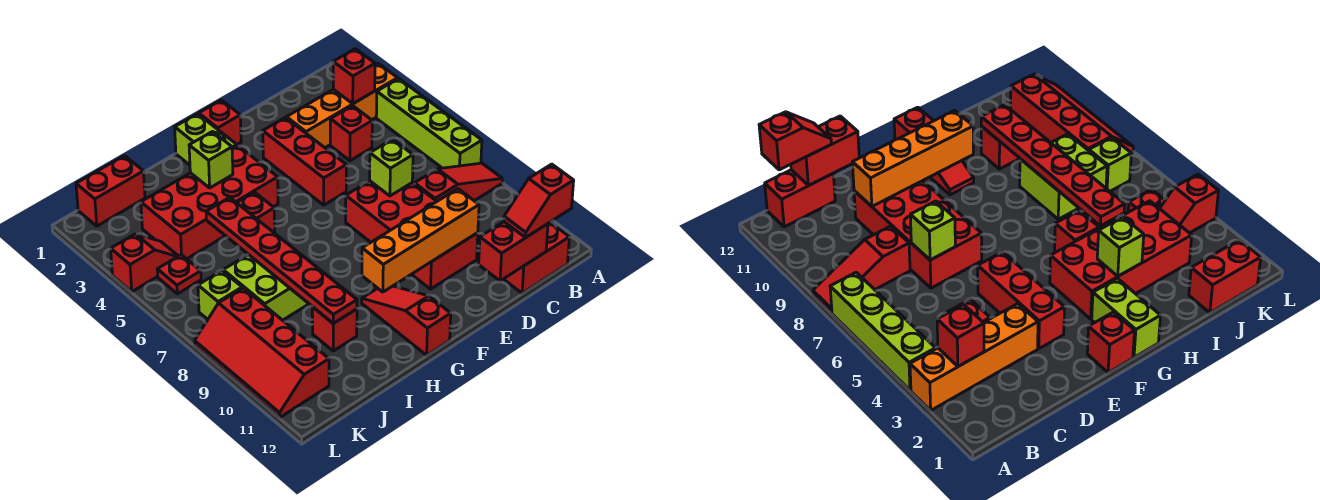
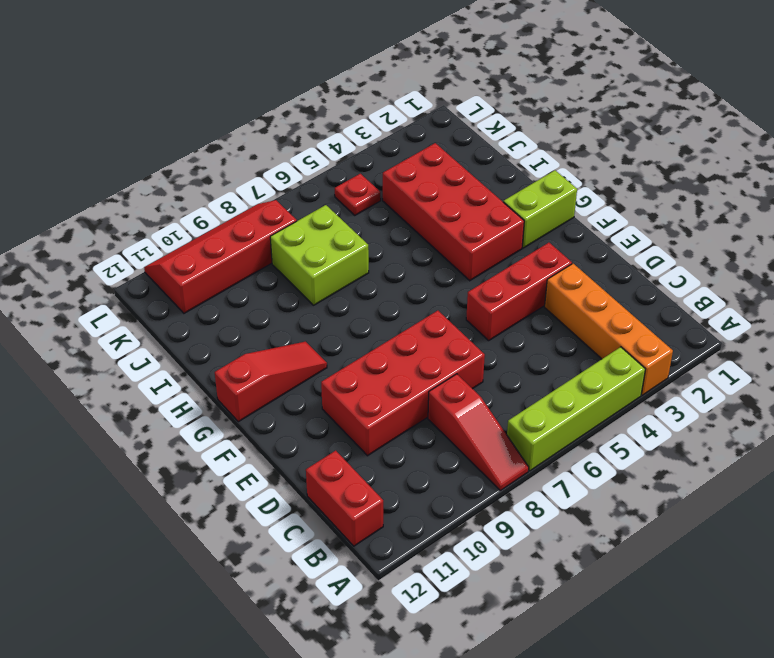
none -> red 1x1 brick [330,106,372,161]
none -> red 1x1 brick [199,100,241,144]
none -> red 1x1 brick [237,192,275,233]

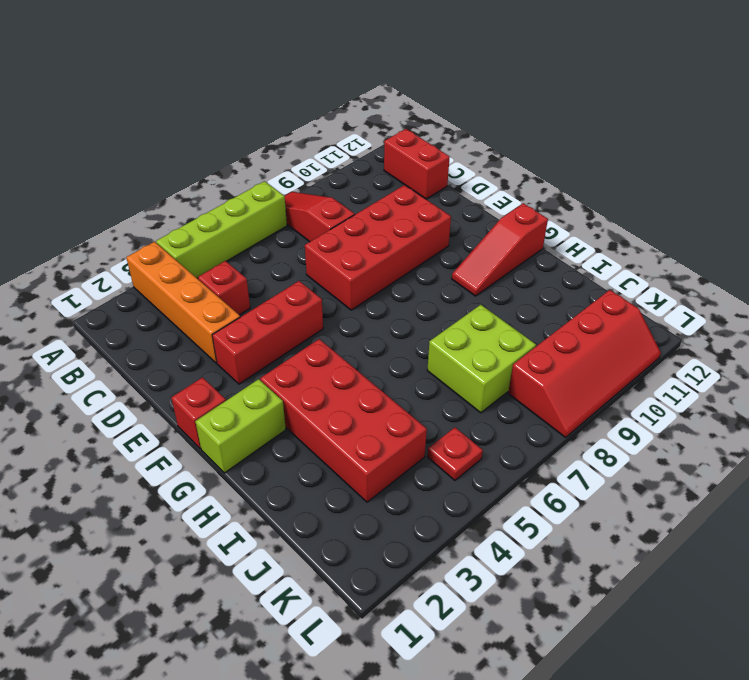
none -> red 1x1 brick [237,192,275,233]
none -> red 1x1 brick [312,307,357,351]
none -> red 1x2 brick [76,156,145,226]

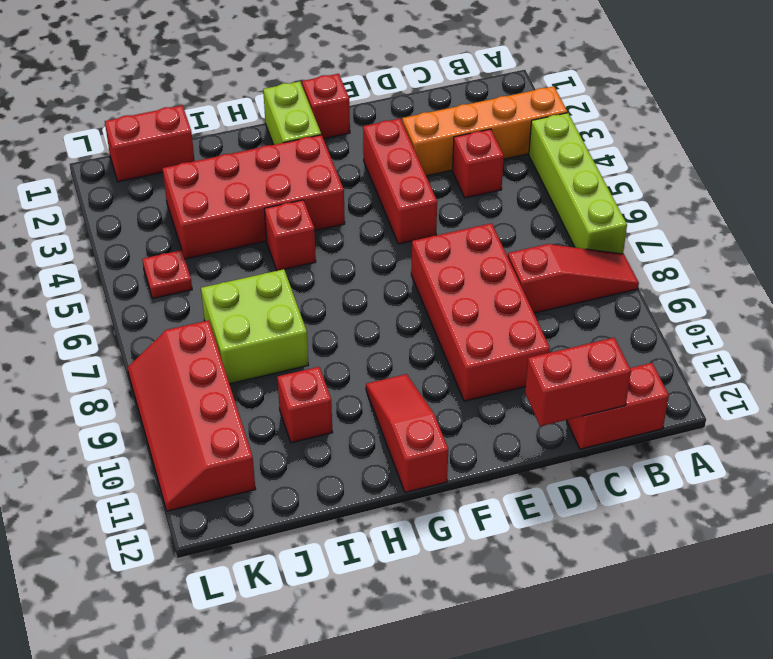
none -> red 1x2 slope [111,234,178,292]
none -> lime 1x1 brick [198,271,242,319]
none -> red 1x1 brick [333,49,375,104]

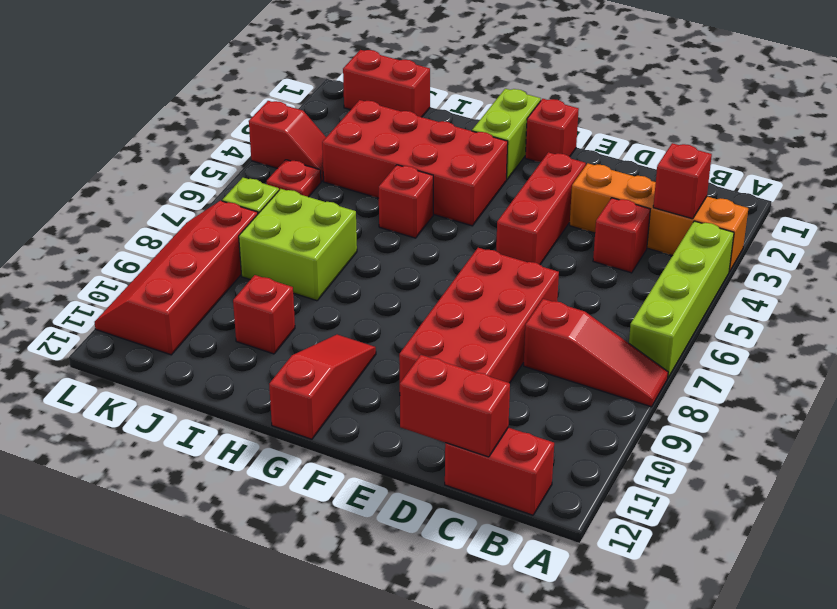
none -> lime 1x1 brick [370,139,413,196]
none -> orange 1x4 brick [362,189,479,292]
none -> lime 1x1 brick [189,132,233,188]

